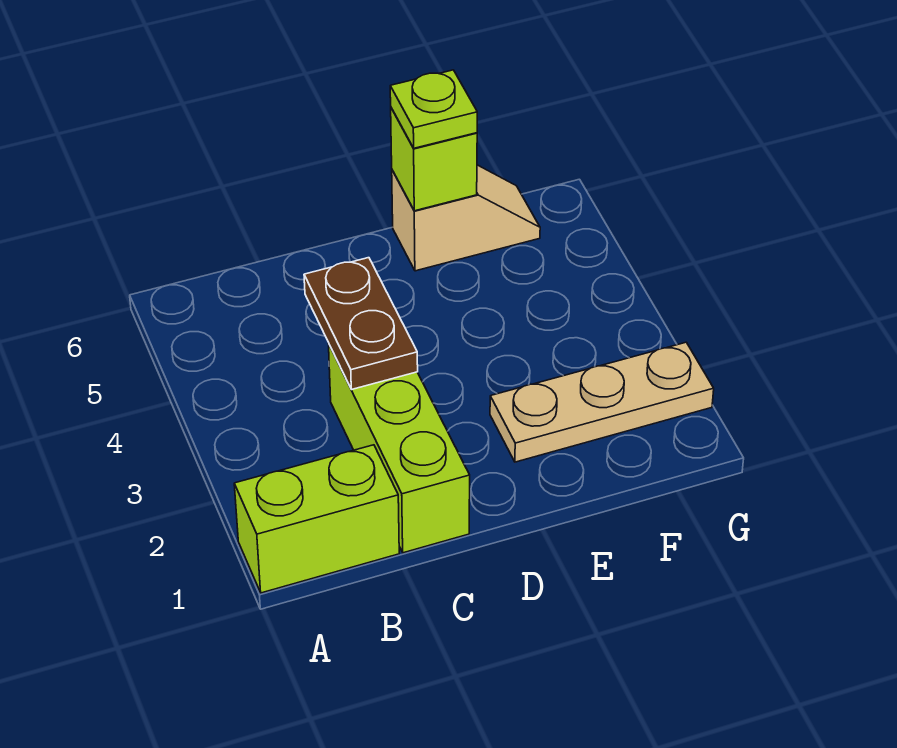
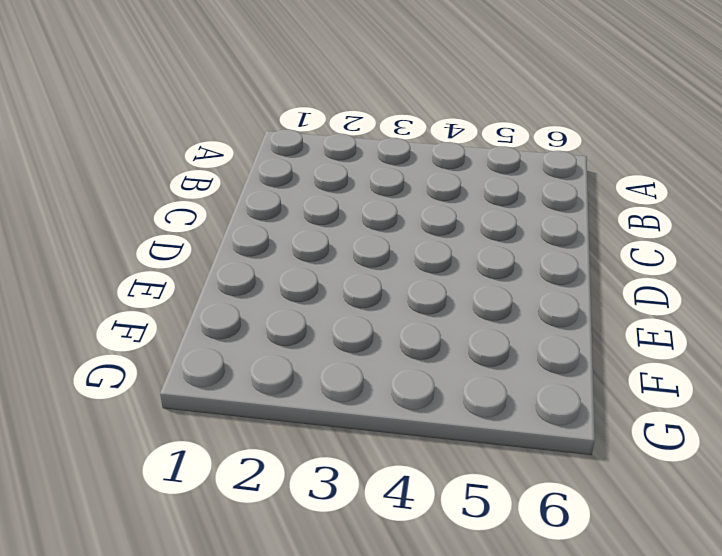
none -> lime 1x2 brick [234,445,399,593]
none -> lime 1x3 brick [329,345,470,553]

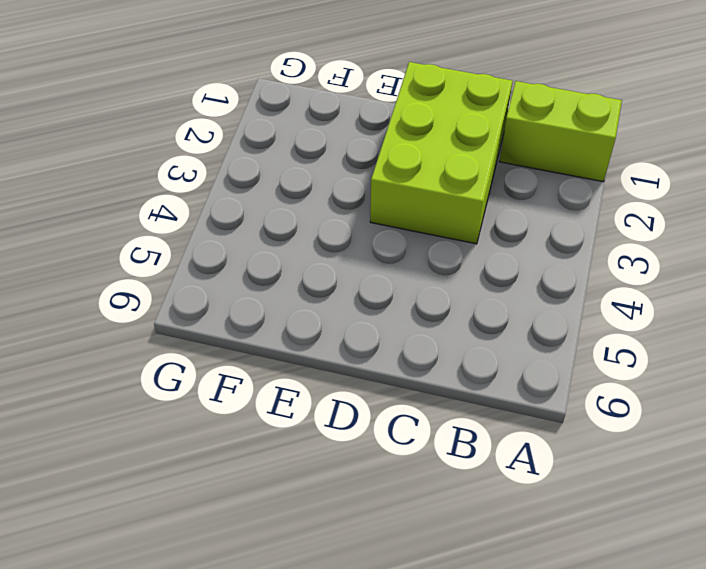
lime 2x3 brick [370,62,513,244] -> lime 1x3 brick [329,345,470,553]
none -> tan 1x3 plate [490,342,714,462]
none -> tan 1x2 slope [392,165,540,271]

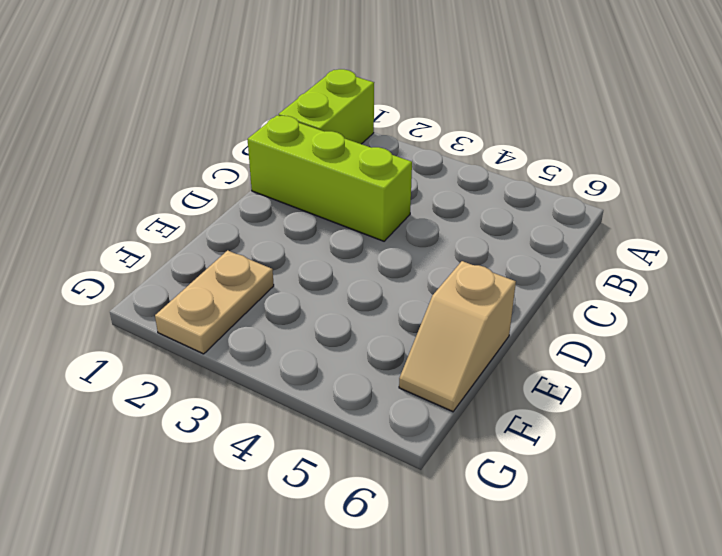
tan 1x2 plate [155,250,274,354] -> tan 1x3 plate [490,342,714,462]
none -> brown 1x2 plate [304,258,418,390]
none -> lime 1x1 brick [391,108,477,211]

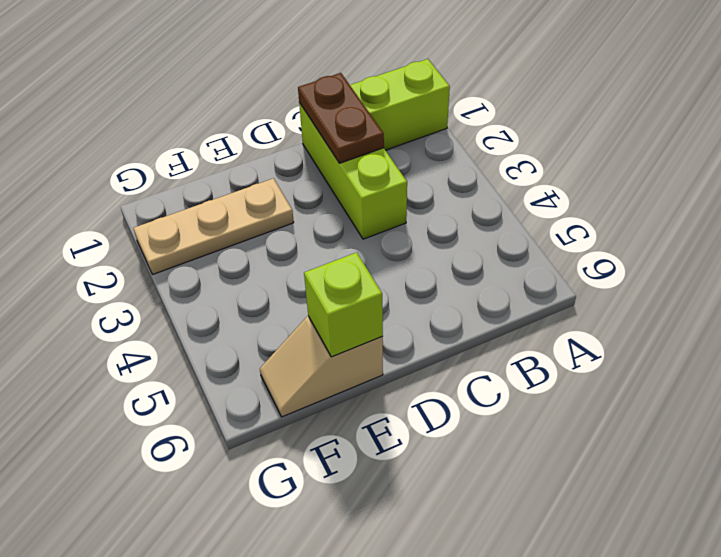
brown 1x2 plate [298,73,384,163] -> brown 1x2 plate moved to [304,258,418,390]
none -> lime 1x1 plate [390,70,477,148]

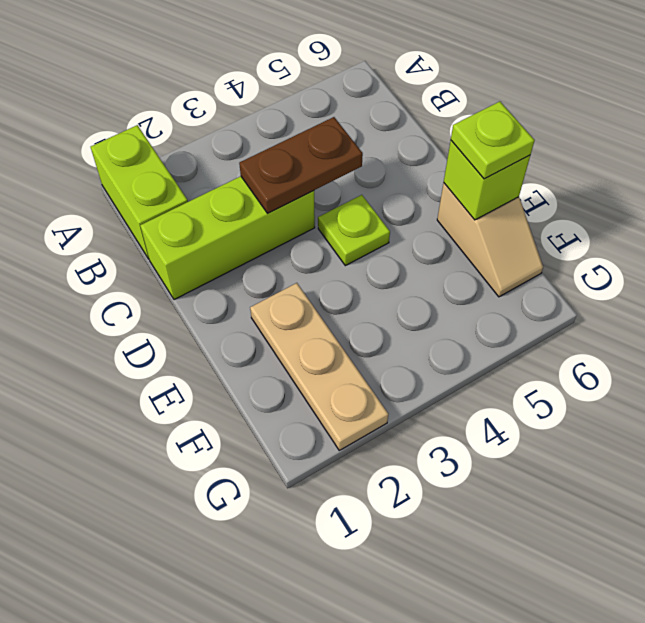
lime 1x1 plate [318,195,390,266] -> none

